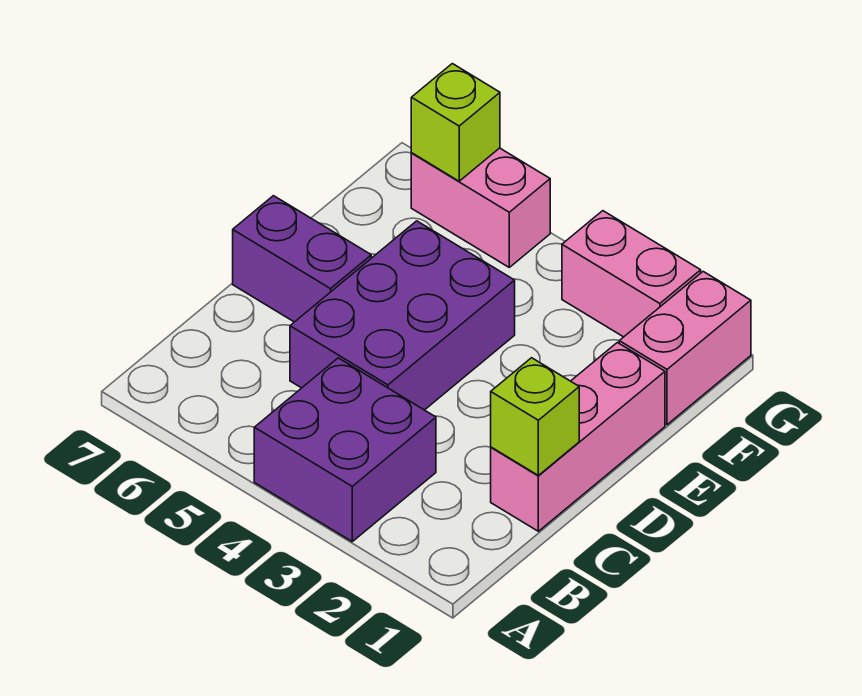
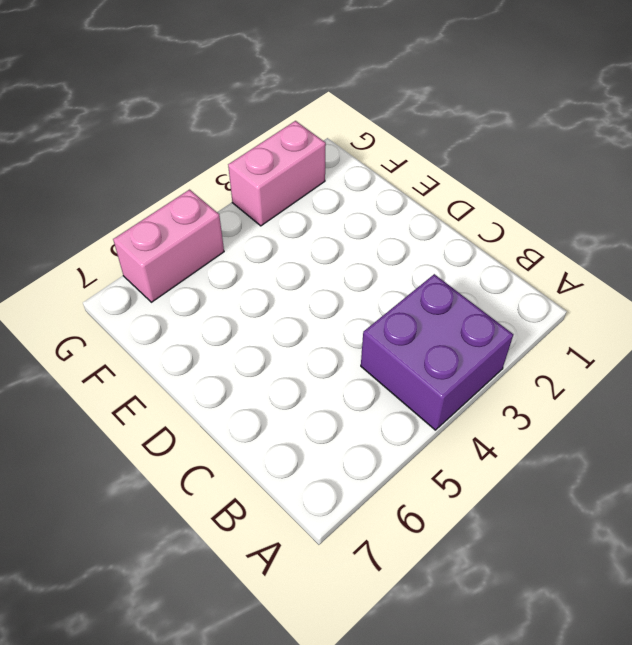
none -> pink 1x3 brick [491,343,665,531]
none -> purple 2x3 brick [290,221,515,410]

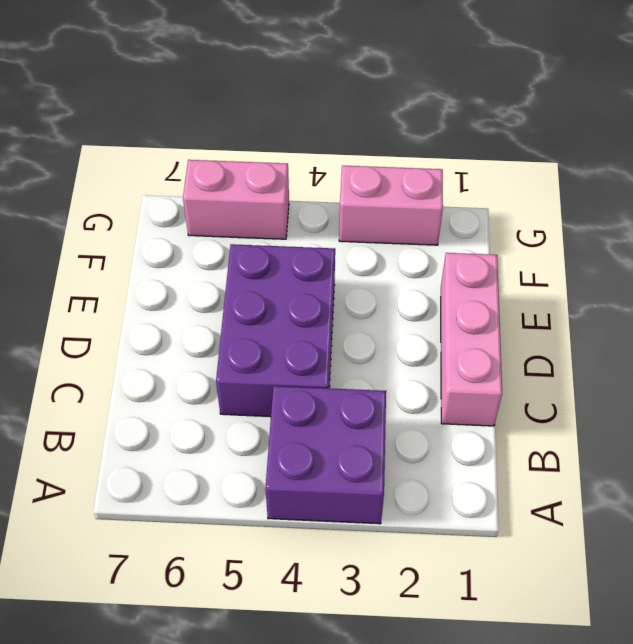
none -> purple 1x2 brick [233,196,371,322]
none -> pink 1x2 brick [619,272,751,425]

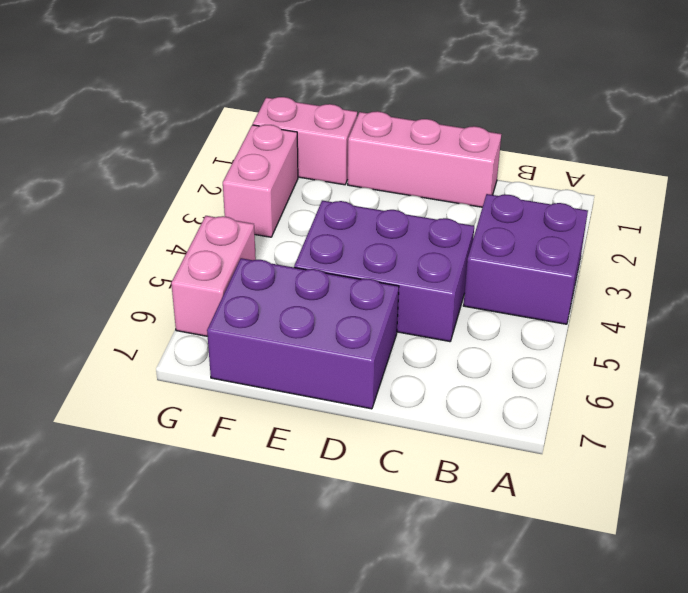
purple 2x3 brick [207,258,399,409] -> purple 1x2 brick [233,196,371,322]
none -> lime 1x1 brick [491,358,579,475]
none -> lime 1x1 brick [411,64,500,181]

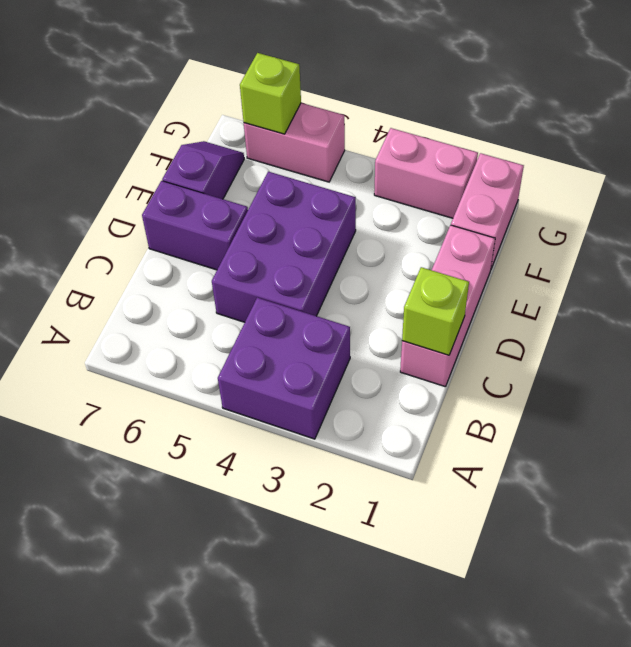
purple 1x2 slope [162,141,244,199] -> none

